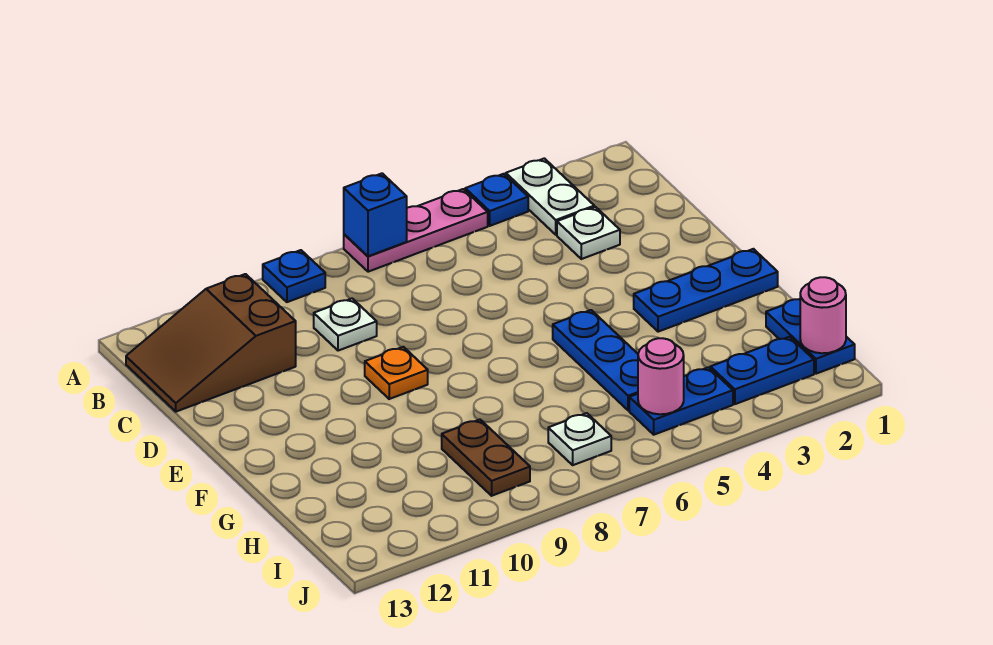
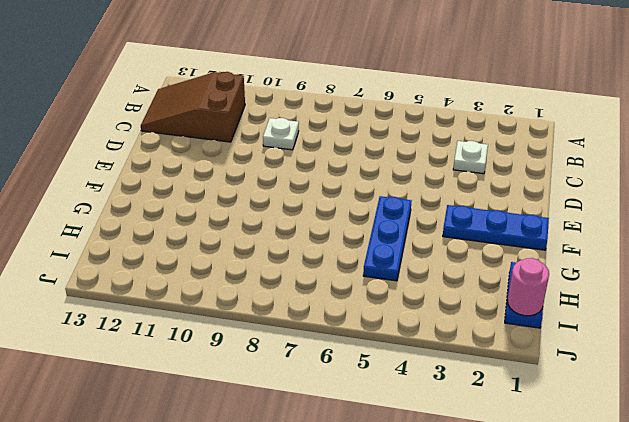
none -> white 1x2 plate [506,158,594,235]
none -> blue 1x1 plate [465,174,528,226]
none -> pink 1x3 plate [344,189,488,272]

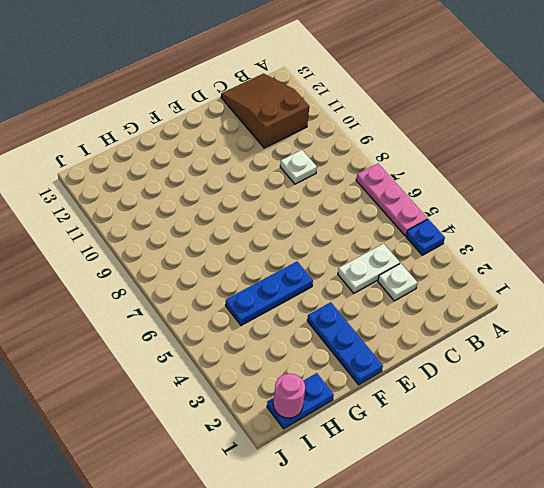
white 1x2 plate [338,244,400,293] -> white 1x2 plate moved to [506,158,594,235]
none -> blue 1x1 plate [263,250,325,302]
none -> orange 1x1 plate [365,347,428,399]
none -> brown 1x2 plate [442,420,530,496]

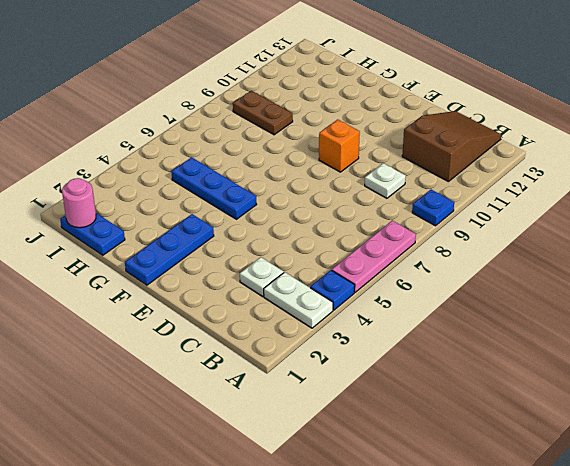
orange 1x1 brick [319,120,360,172] -> orange 1x1 plate [365,347,428,399]
none -> blue 1x2 plate [710,337,814,404]
none -> blue 1x2 plate [629,367,733,435]
none -> white 1x1 plate [548,413,611,465]

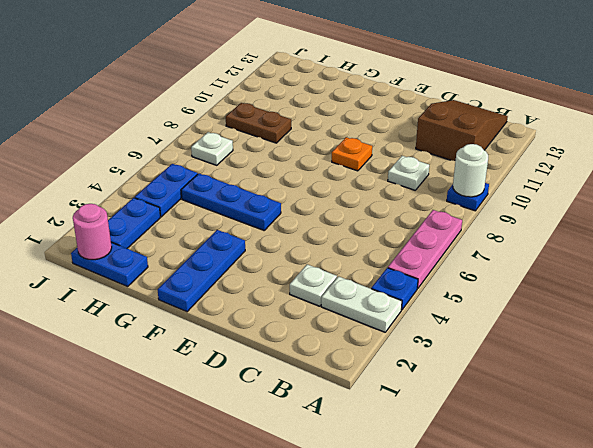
white 1x1 round brick [453,144,488,197] -> none
none -> blue 1x1 brick [344,173,407,256]
none -> pink 1x1 round brick [638,338,684,414]

